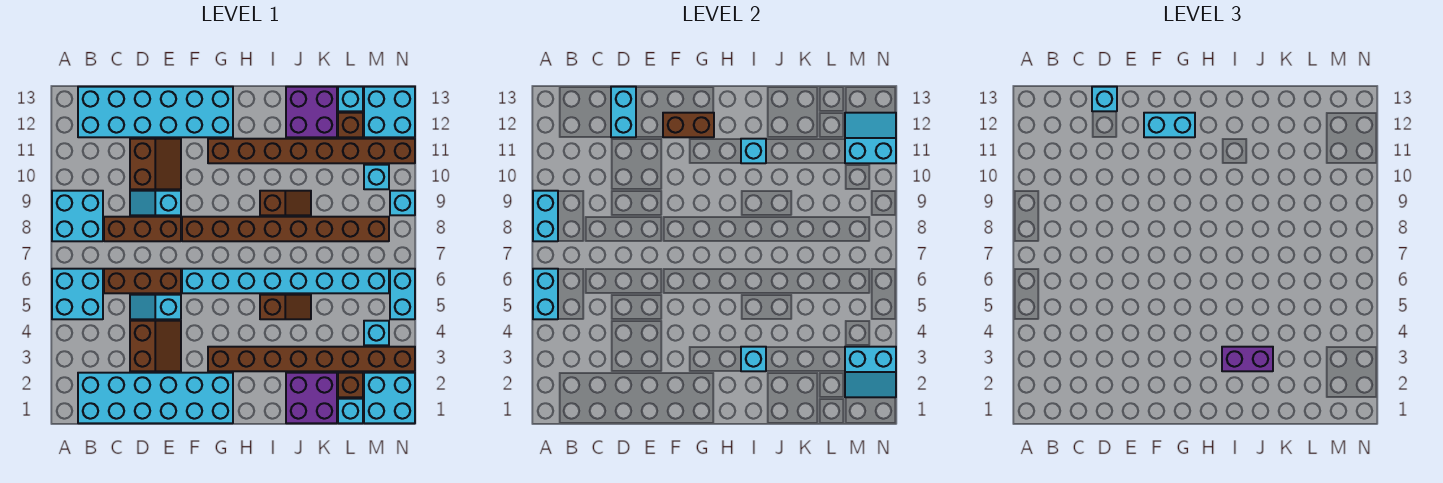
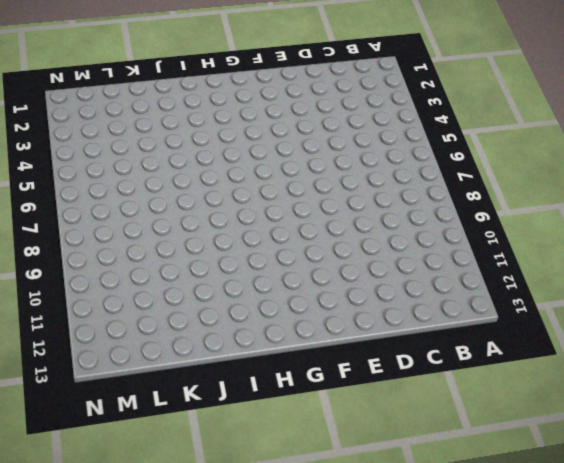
none -> cyan 2x2 brick [52,269,103,319]
none -> cyan 2x2 brick [52,191,103,241]
none -> cyan 2x6 brick [78,373,233,423]
none -> cyan 2x6 brick [78,87,233,137]

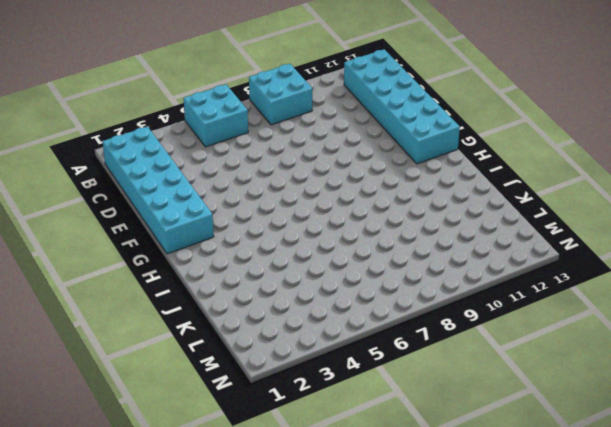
none -> brown 1x3 brick [104,269,181,293]
none -> brown 1x3 brick [104,217,181,241]
none -> brown 2x2 slope [130,321,181,371]
none -> cyan 1x2 slope [130,295,181,319]

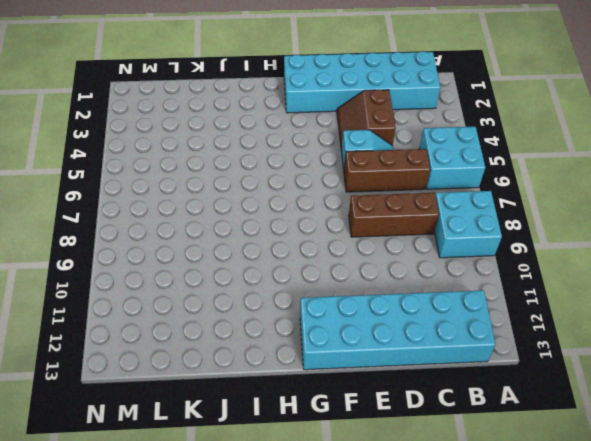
none -> cyan 1x2 slope [130,191,181,215]
none -> brown 2x2 slope [130,139,181,189]
none -> cyan 1x8 brick [182,269,389,293]
none -> brown 1x8 brick [182,217,389,241]

